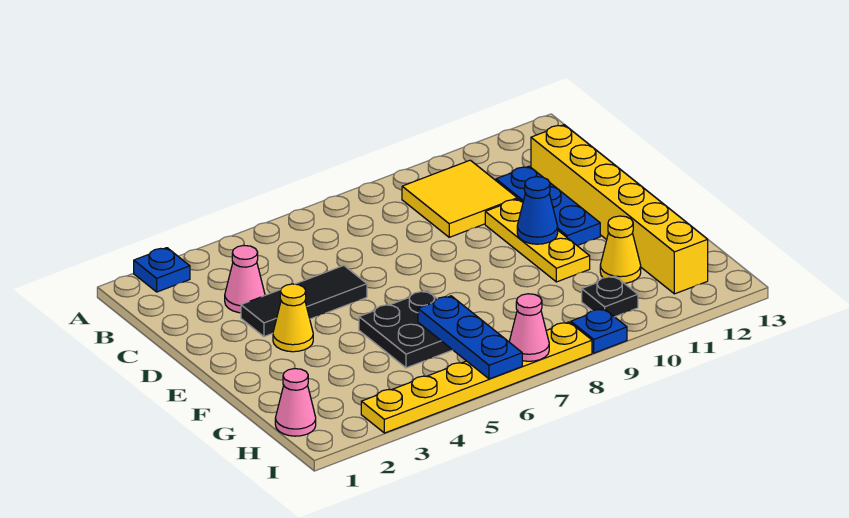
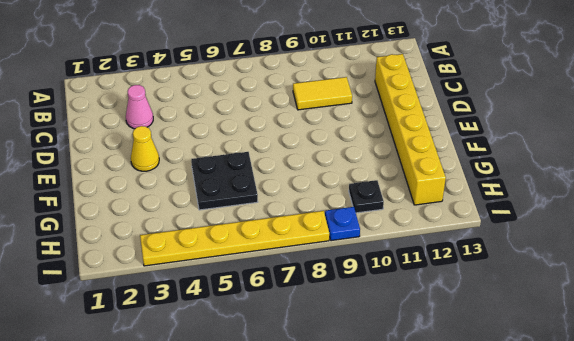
yellow 1x2 tile [293,77,352,110] -> yellow 2x2 tile [402,160,517,237]
none -> blue 1x1 plate [134,248,190,292]
none -> blue 1x3 plate [496,166,600,246]
none -> black 1x3 tile [241,266,367,337]

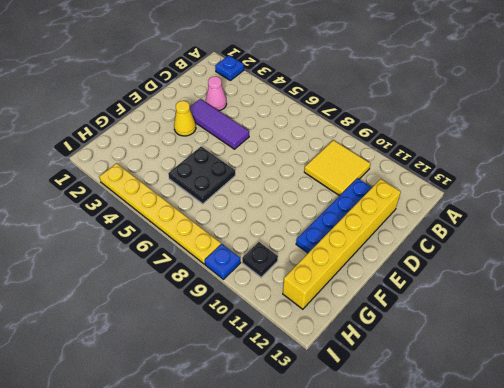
blue 1x4 plate [296,178,372,253] -> blue 1x3 plate [496,166,600,246]
purple 1x3 tile [190,99,249,149] -> black 1x3 tile [241,266,367,337]
none -> yellow 1x3 plate [485,199,590,282]
none -> yellow 1x1 cone [600,216,641,283]
none -> pink 1x1 cone [275,369,316,436]

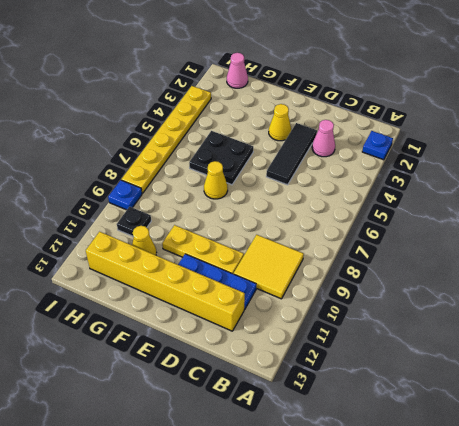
yellow 1x1 cone [204,161,228,199] -> none
none -> blue 1x1 cone [517,177,558,244]
none -> blue 1x3 plate [418,296,522,379]
none -> pink 1x1 cone [509,294,549,361]

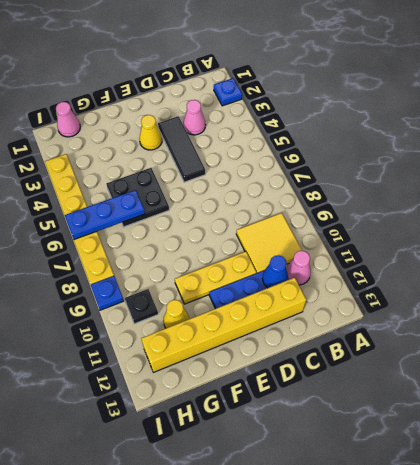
pink 1x1 cone [286,251,311,285] -> pink 1x1 cone moved to [509,294,549,361]
blue 1x1 cone [262,255,288,288] -> blue 1x1 cone moved to [517,177,558,244]

